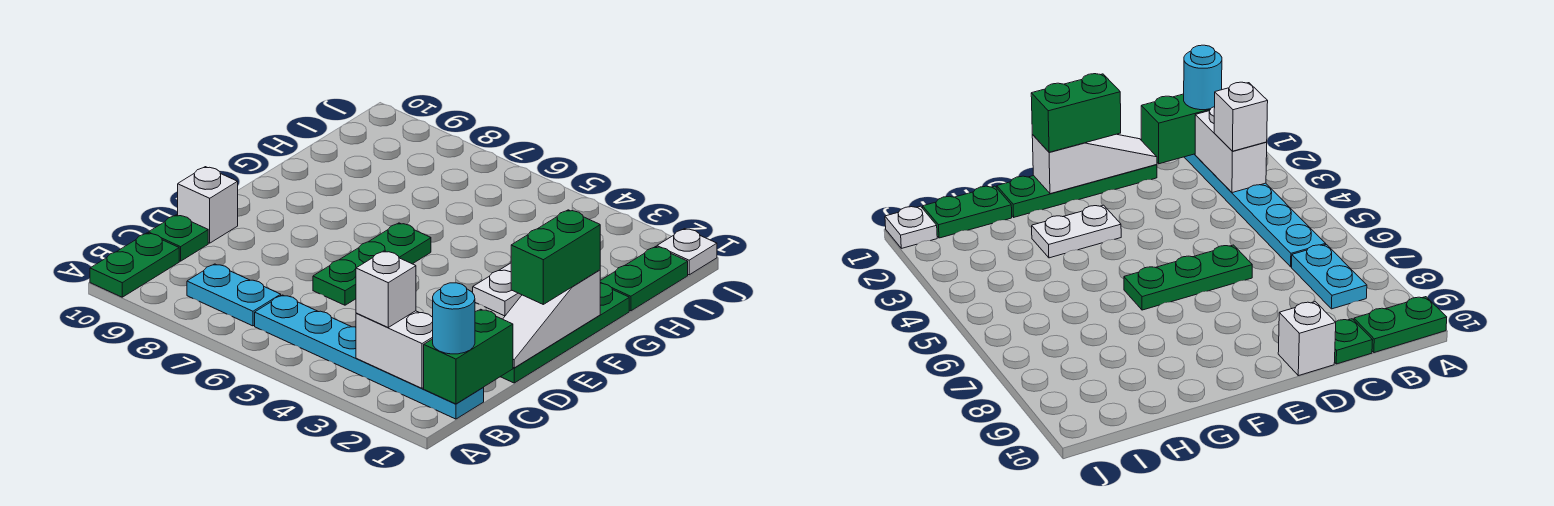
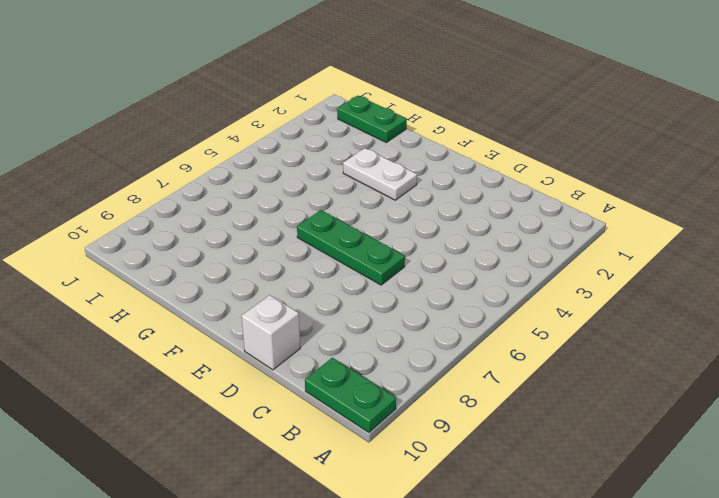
none -> cyan 1x6 plate [255,295,484,419]
none -> cyan 1x2 plate [187,264,281,326]
none -> green 1x1 plate [148,215,208,261]

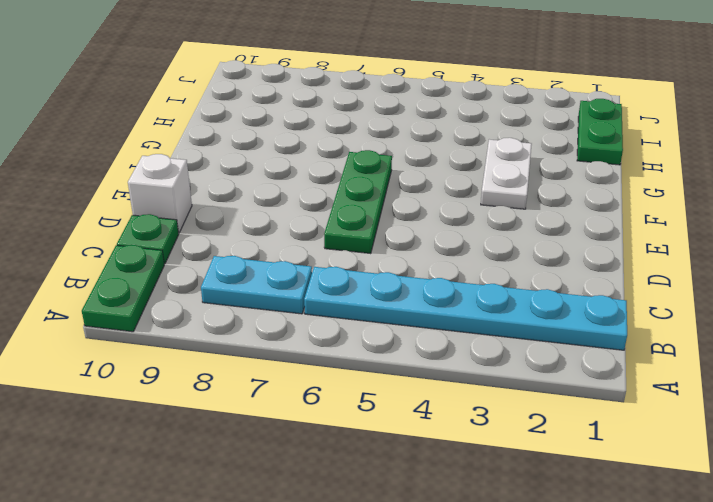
none -> green 1x4 plate [501,283,629,383]
none -> white 1x1 plate [657,229,717,275]
none -> green 1x2 brick [424,309,513,404]

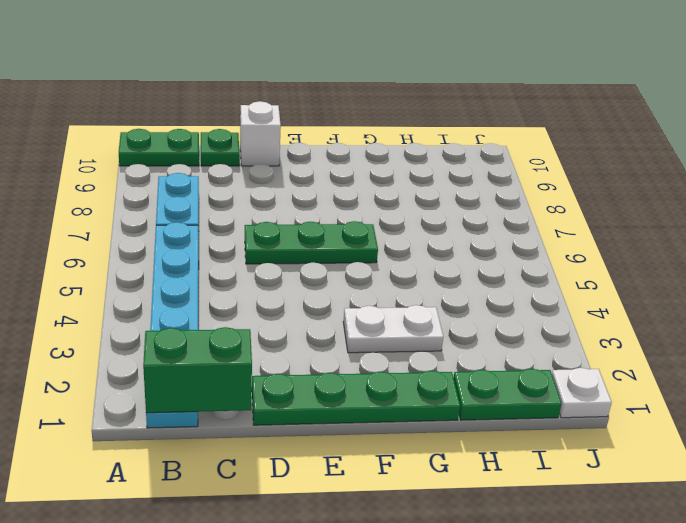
none -> white 1x2 brick [356,311,433,388]
none -> white 1x3 slope [503,270,600,368]
none -> cyan 1x1 round brick [433,283,475,354]

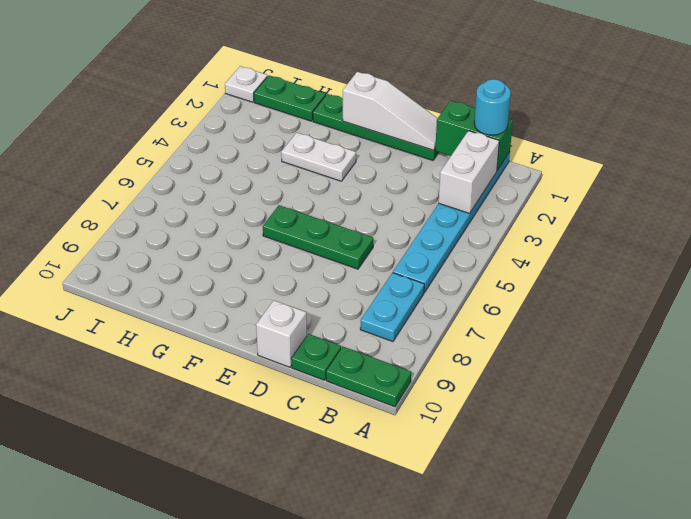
none -> white 1x1 brick [356,251,416,328]
none -> green 1x2 brick [511,210,600,304]

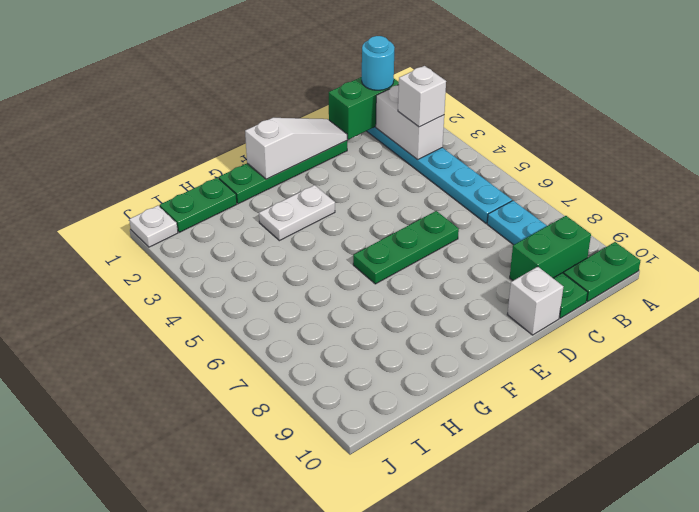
green 1x2 brick [510,216,591,281] -> green 1x2 brick moved to [511,210,600,304]

